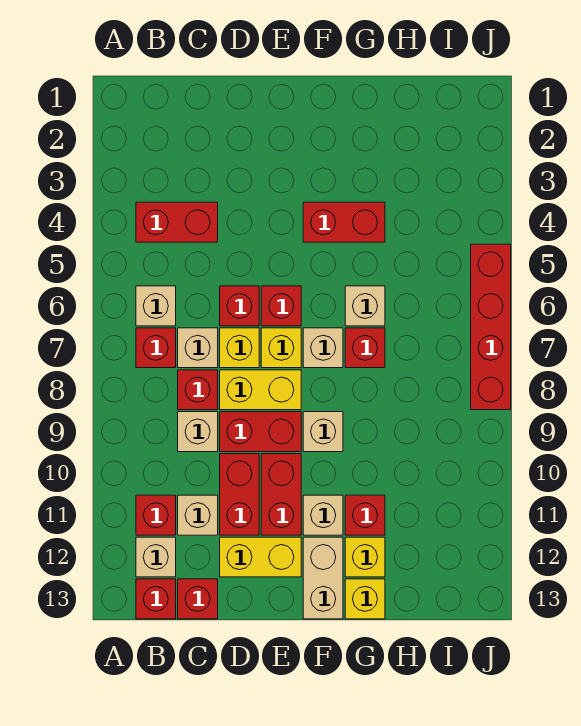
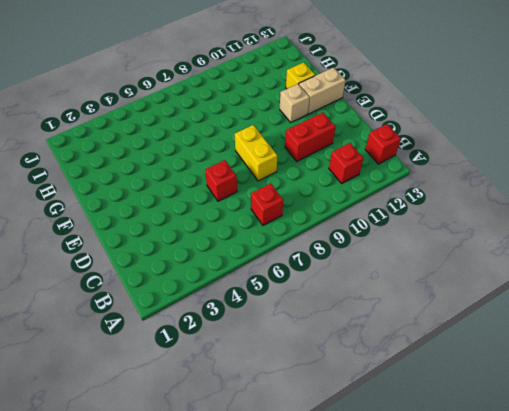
none -> red 1x2 brick [136,202,218,242]
none -> tan 1x1 brick [136,286,176,326]
none -> tan 1x1 brick [136,537,176,577]
none -> tan 1x1 brick [178,328,218,368]

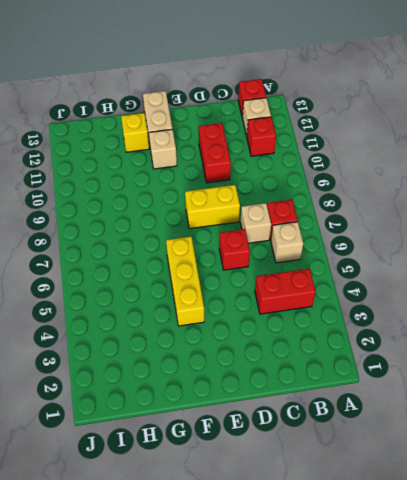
yellow 1x3 brick [166,237,204,326] -> red 1x2 brick [303,202,385,242]
none -> red 1x1 brick [178,370,218,410]
none -> tan 1x1 brick [178,412,218,452]
none -> tan 1x1 brick [178,495,218,535]
none -> red 1x1 brick [178,579,218,619]

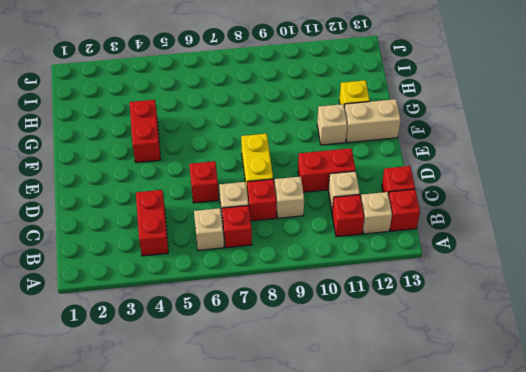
none -> yellow 1x1 brick [220,328,259,368]
none -> red 1x2 brick [220,412,301,452]
none -> yellow 1x2 brick [220,537,301,577]
none -> red 1x1 brick [261,286,301,326]

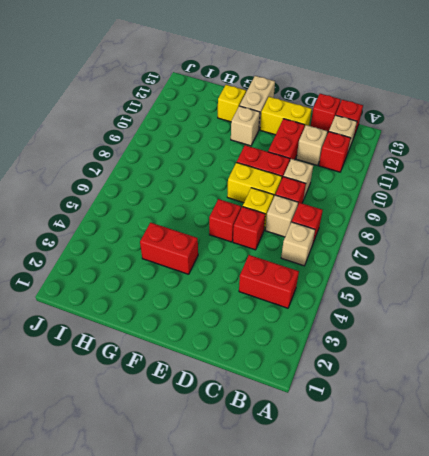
none -> yellow 1x1 brick [261,328,301,368]
none -> red 1x2 brick [261,454,301,535]
none -> tan 1x1 brick [303,328,343,368]
none -> tan 1x1 brick [303,412,343,452]

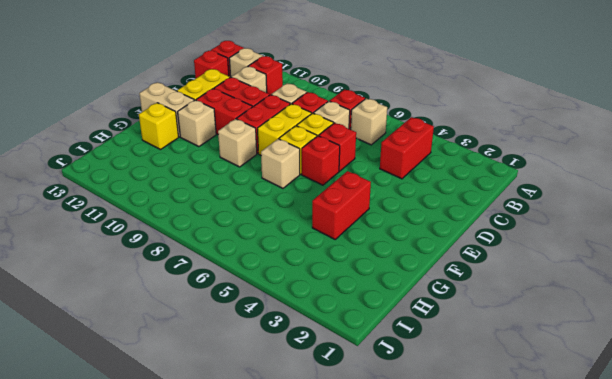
none -> tan 1x1 brick [345,286,385,326]
none -> red 1x1 brick [345,328,385,368]
none -> red 1x1 brick [345,495,385,535]
none -> yellow 1x1 brick [345,579,385,619]

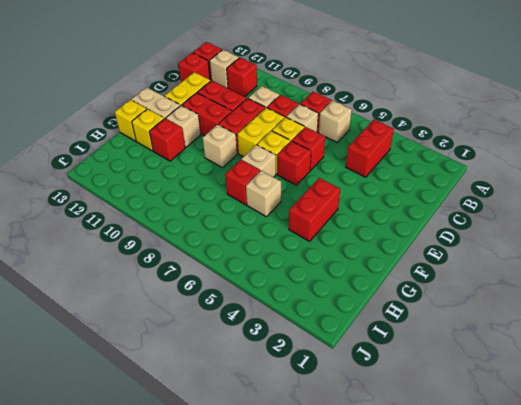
none -> tan 1x1 brick [178,495,218,535]
none -> red 1x4 brick [471,244,511,410]

